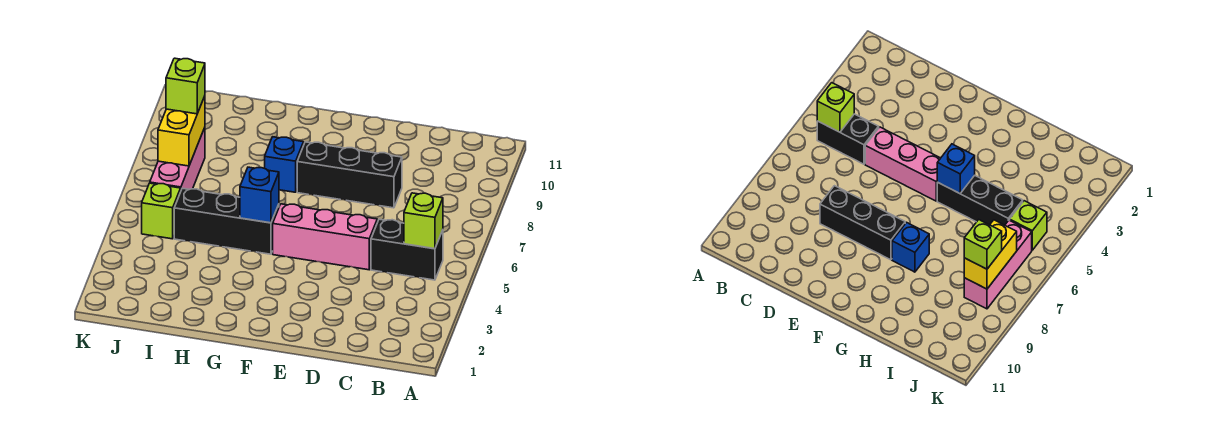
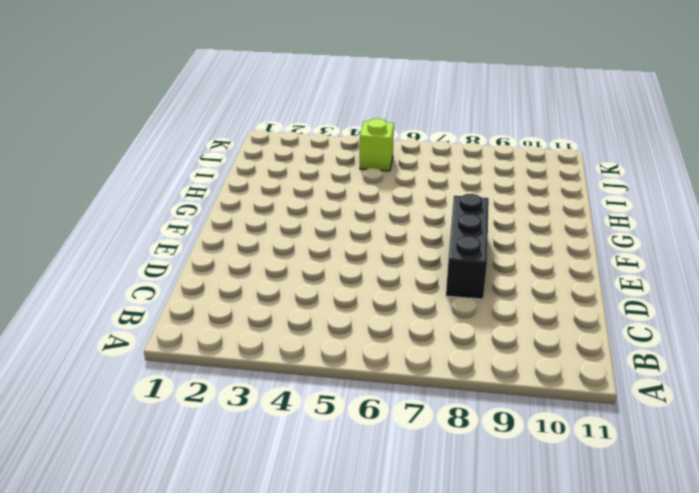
none -> black 1x2 brick [371,219,443,280]
none -> pink 1x3 brick [273,204,377,270]

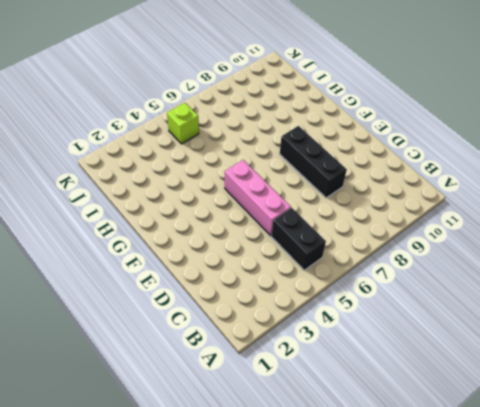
none -> black 1x3 brick [174,188,279,254]
none -> blue 1x1 brick [265,137,304,192]

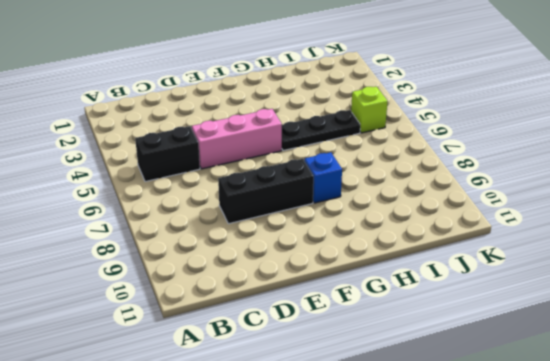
black 1x3 plate [282,110,360,151] -> black 1x3 brick [174,188,279,254]
none -> pink 1x3 brick [150,128,205,190]
none -> lime 1x1 brick [404,193,443,249]

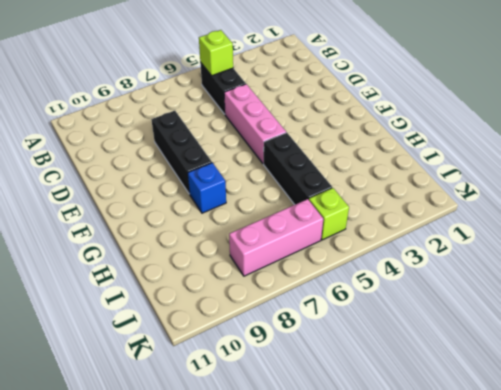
none -> blue 1x1 brick [240,167,279,223]
none -> yellow 1x2 brick [158,96,205,166]

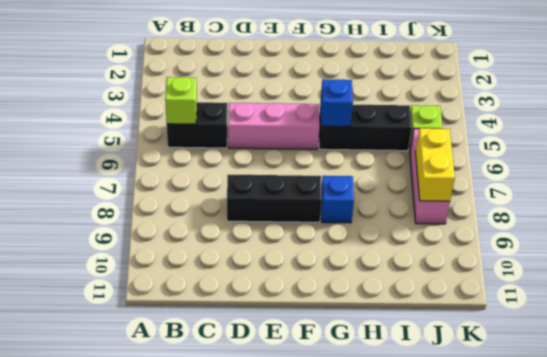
none -> lime 1x1 brick [166,58,205,114]

